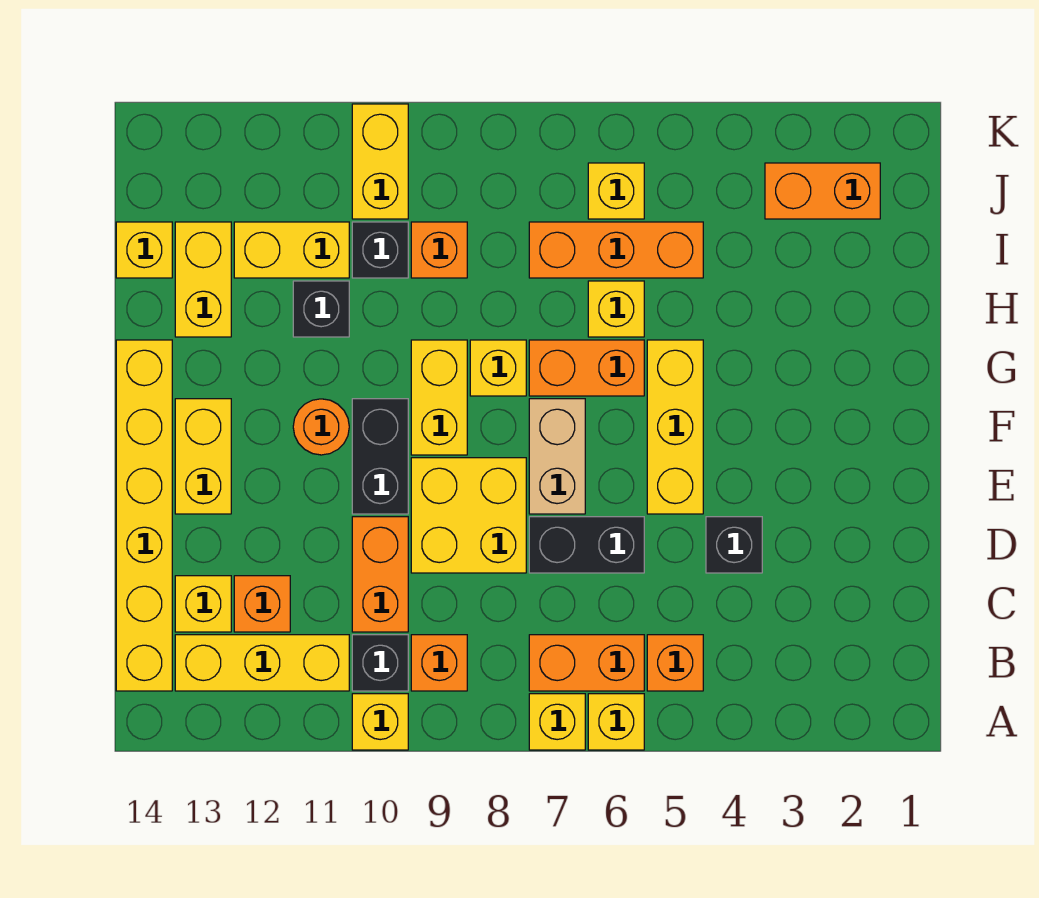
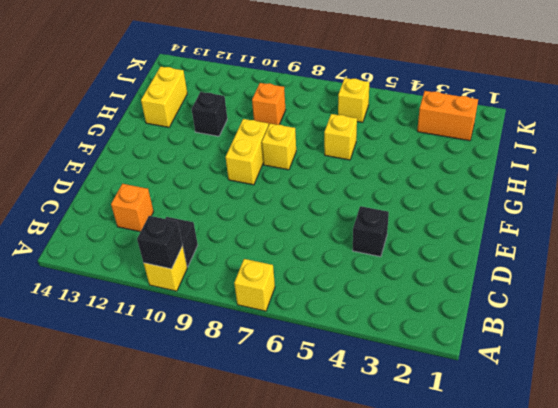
black 1x1 brick [137,216,183,269] -> black 1x1 brick moved to [352,222,408,278]
none -> yellow 1x1 brick [588,694,644,750]
none -> orange 1x1 brick [647,635,703,691]
none -> orange 1x2 brick [529,635,644,691]
none -> orange 1x1 brick [411,635,467,691]

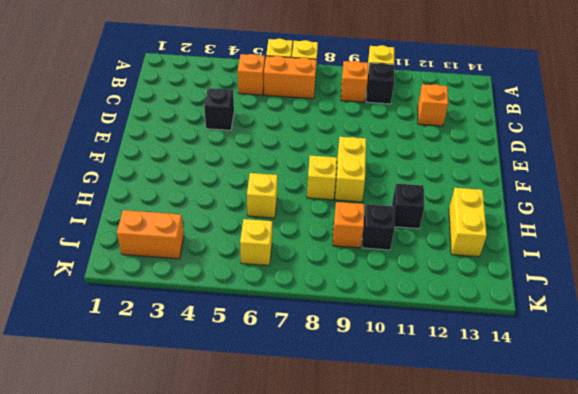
none -> yellow 1x3 brick [175,635,349,691]
none -> yellow 1x6 brick [116,340,172,691]
none -> orange 1x2 brick [352,517,408,632]
none -> yellow 1x1 brick [175,576,231,632]

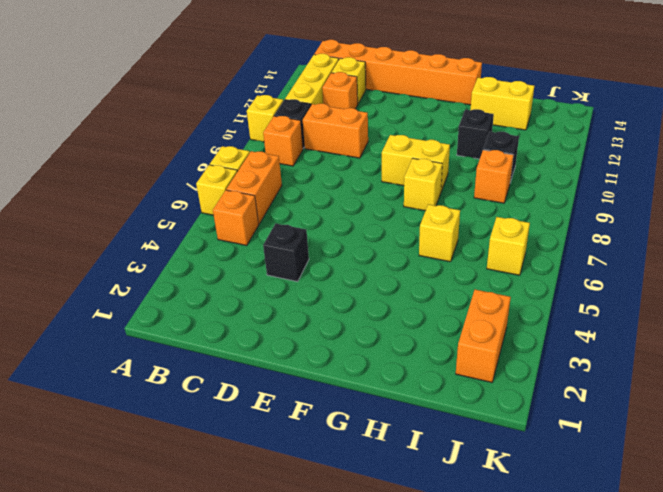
orange 1x6 brick [314,40,482,105] -> yellow 1x6 brick [116,340,172,691]
none -> black 1x2 brick [529,517,644,573]
none -> yellow 2x2 brick [411,458,526,573]
none -> yellow 1x3 brick [647,340,703,514]
none -> tan 1x2 brick [529,399,585,514]

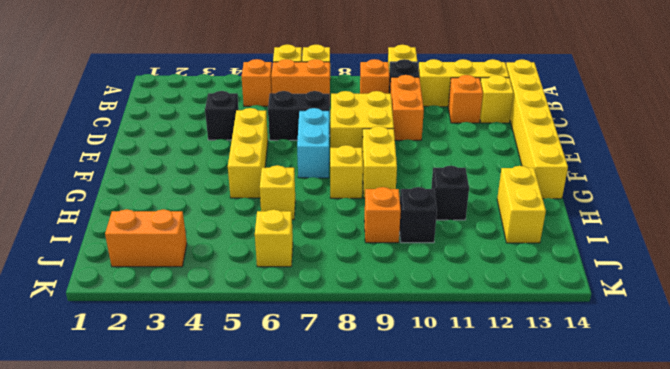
cyan 1x2 brick [297,108,329,178] -> tan 1x2 brick [529,399,585,514]
none -> black 1x2 brick [352,399,408,514]
none -> yellow 1x2 brick [175,399,231,514]
none -> orange 1x1 round brick [293,399,349,455]
none -> orange 1x2 brick [529,340,644,396]

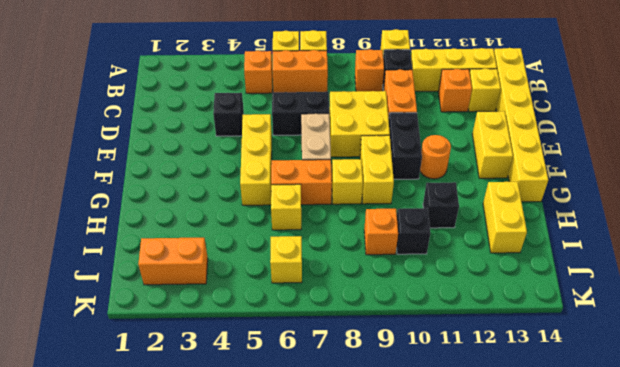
none -> orange 1x3 brick [529,222,703,278]
none -> yellow 1x2 brick [234,222,349,278]
none -> yellow 1x1 brick [116,222,172,278]
none -> yellow 1x2 brick [352,104,408,219]

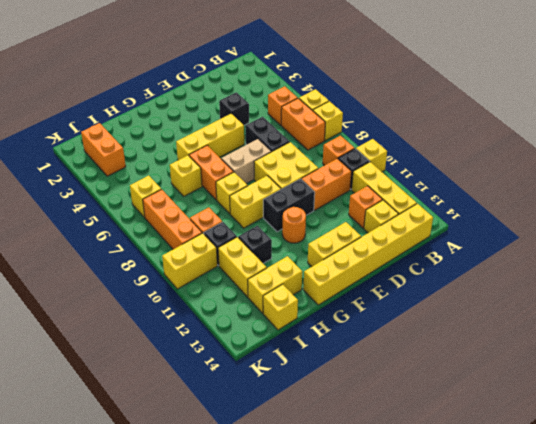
orange 1x3 brick [143,189,202,249] -> orange 1x3 brick moved to [529,222,703,278]

